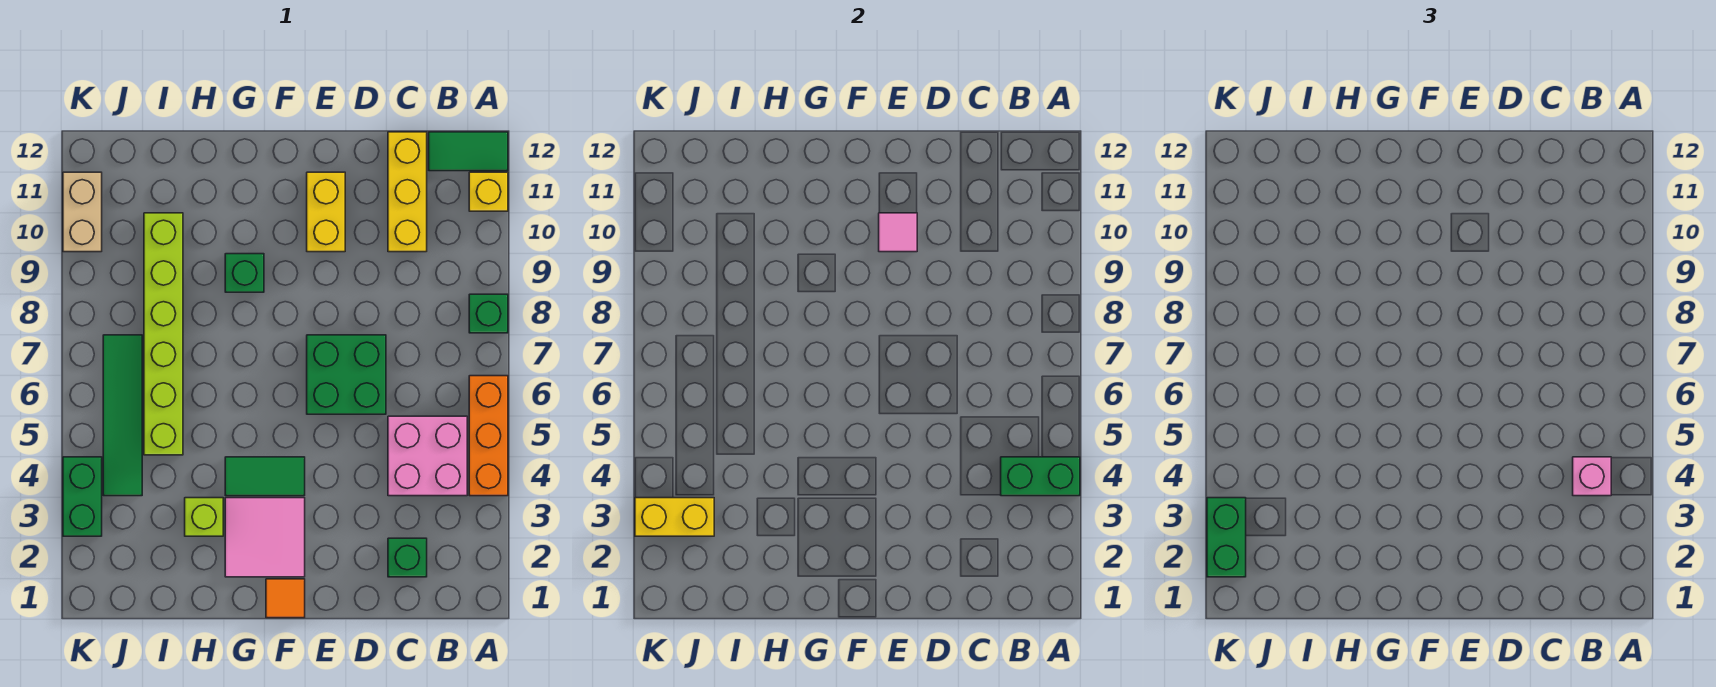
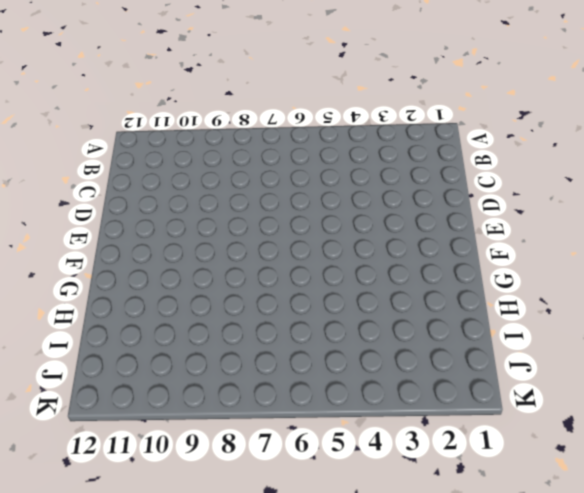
none -> orange 1x3 brick [469,376,508,496]
none -> green 1x1 brick [469,294,508,333]
none -> yellow 1x1 brick [469,172,508,211]

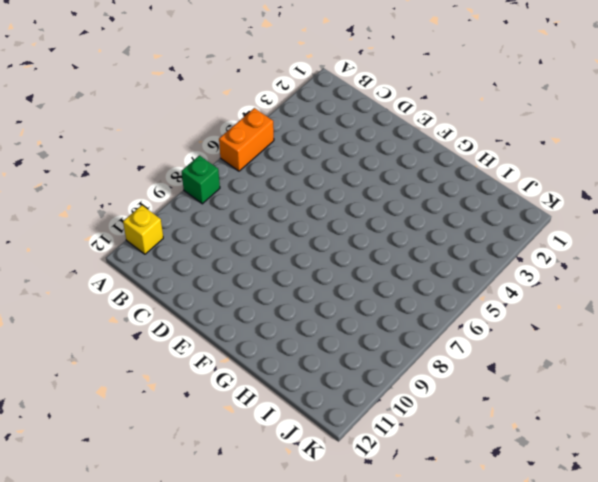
orange 1x2 brick [219,108,274,171] -> orange 1x3 brick [469,376,508,496]
none -> green 1x2 tile [429,132,508,171]
none -> pink 2x2 brick [388,416,467,496]
none -> green 1x1 brick [388,538,427,577]

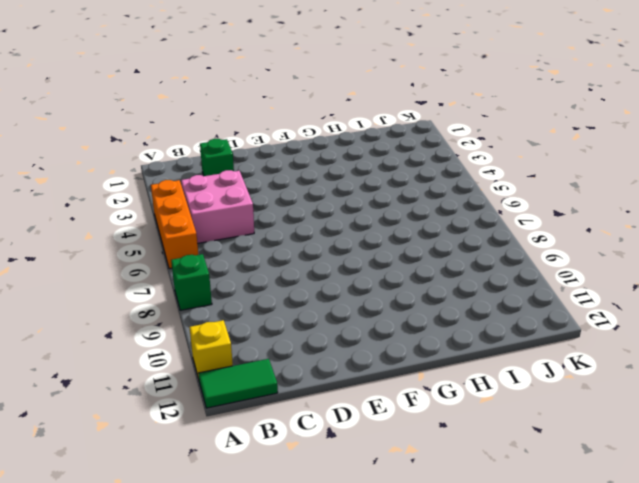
none -> yellow 1x3 brick [388,132,427,252]
none -> green 2x2 brick [307,335,386,414]
none -> yellow 1x2 brick [307,172,345,252]

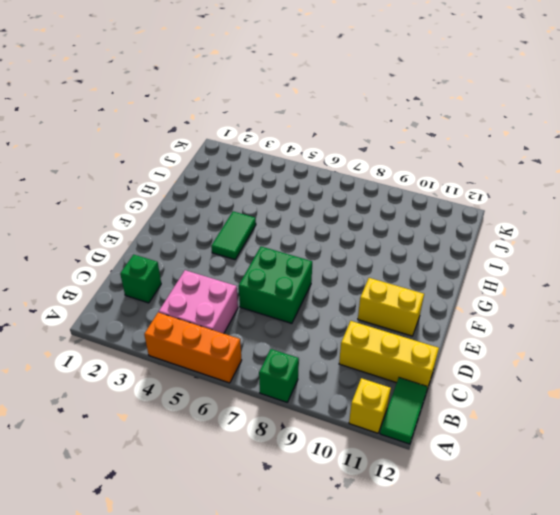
none -> orange 1x1 tile [266,579,305,618]
none -> pink 2x2 tile [225,498,305,577]
none -> green 1x1 brick [225,254,264,292]

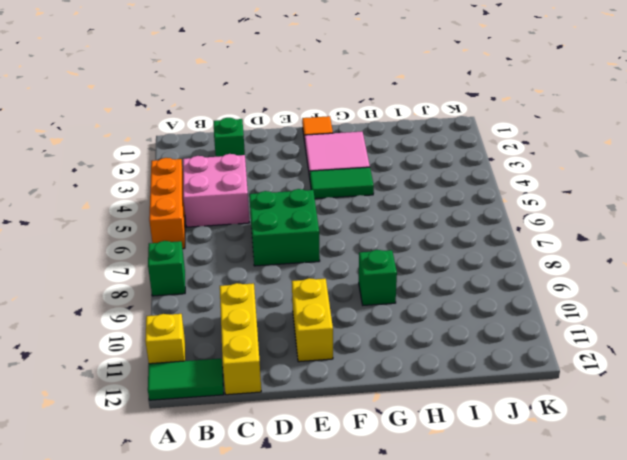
none -> lime 1x1 brick [185,498,223,536]
none -> lime 1x6 brick [144,213,183,455]
none -> green 1x4 tile [103,335,142,496]

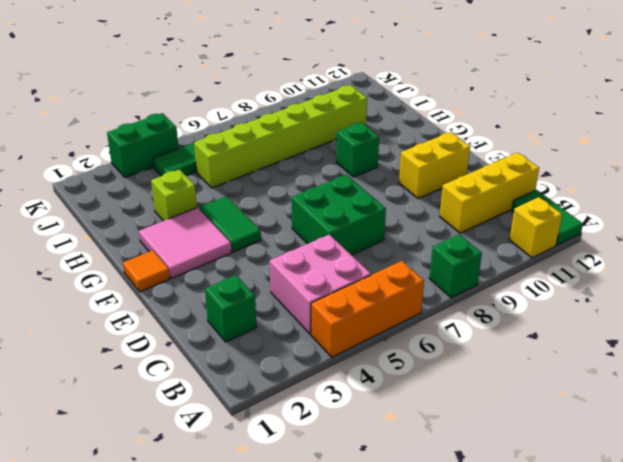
none -> tan 1x2 brick [63,172,102,252]
none -> green 1x2 brick [1001,457,1080,496]
none -> pink 1x1 tile [879,213,917,252]

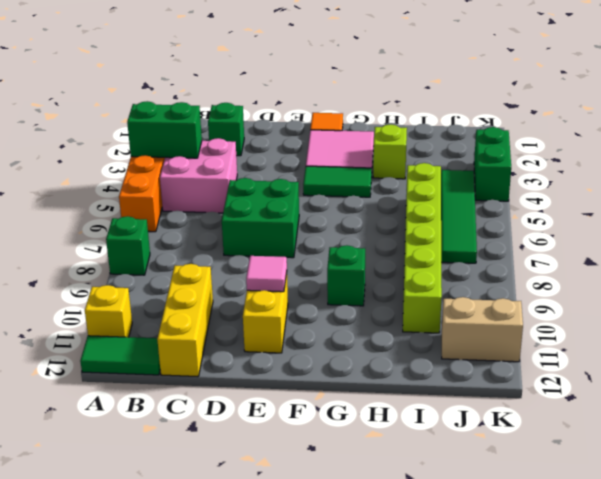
tan 1x2 brick [442,297,523,362] -> tan 1x2 brick turned to [63,172,102,252]
none -> yellow 1x2 brick [635,498,714,536]
none -> pink 1x1 brick [1573,457,1611,496]
none -> green 1x2 brick [1207,498,1246,577]

